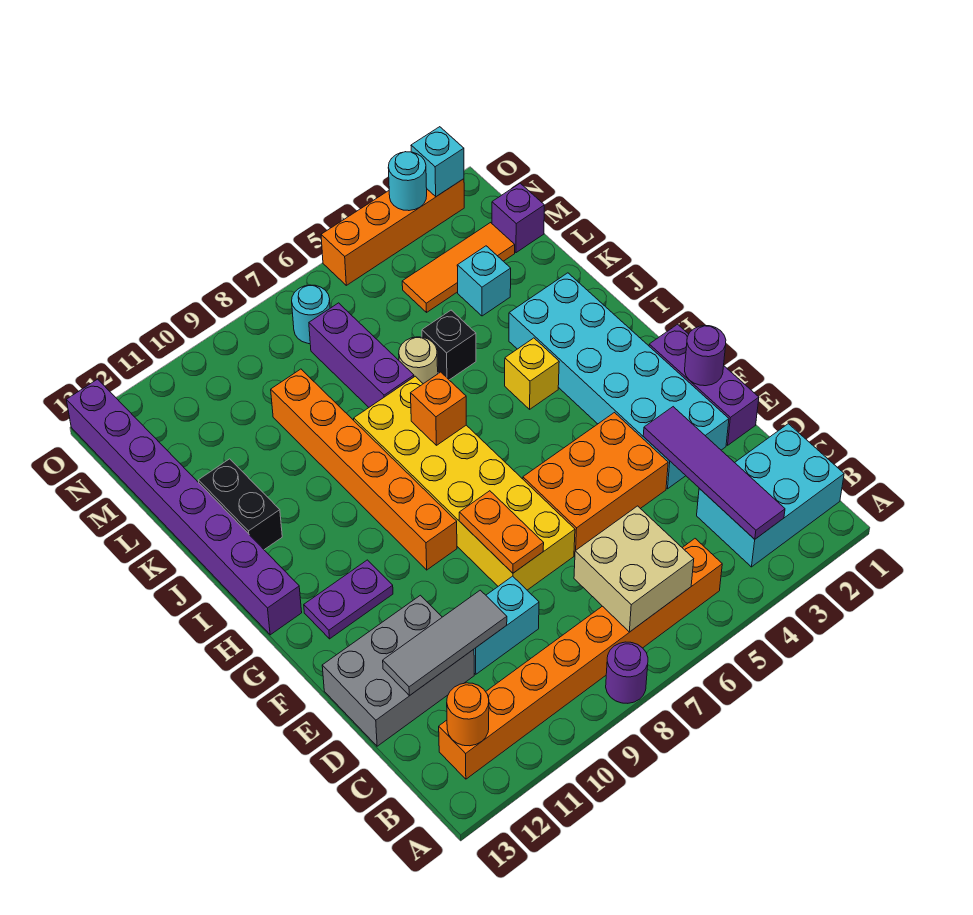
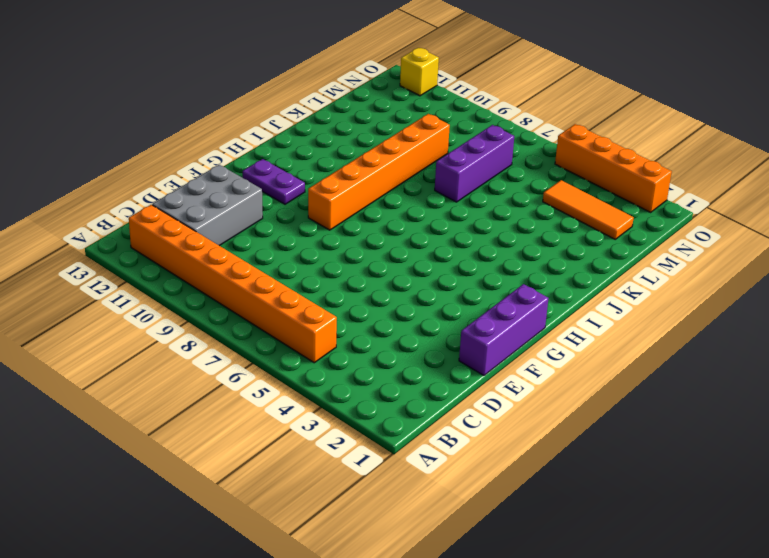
grey 2x3 brick [152,165,263,246] -> grey 2x3 brick turned to [322,595,474,746]
yellow 1x1 brick [400,48,439,96] -> yellow 1x1 brick moved to [505,338,559,409]
none -> purple 1x1 round brick [606,642,648,703]
none -> cyan 2x3 brick [697,424,844,567]
none -> cyan 1x2 brick [474,576,539,674]
none -> cyan 2x6 brick [509,273,729,489]

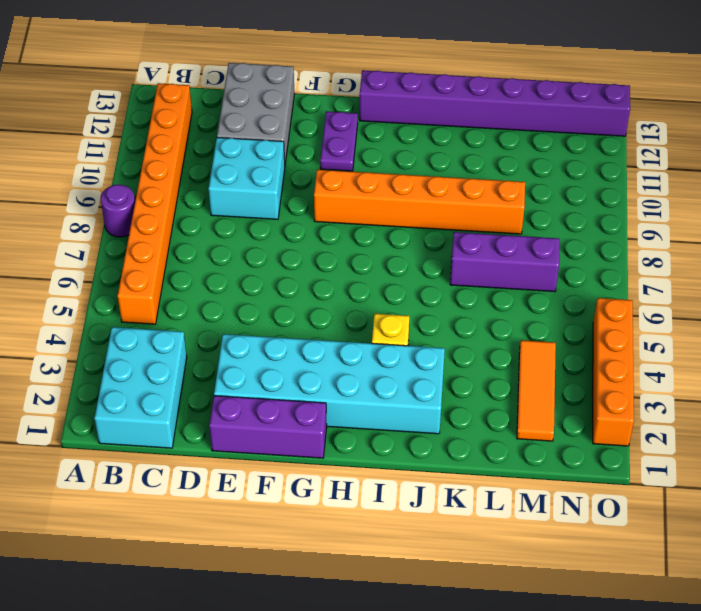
cyan 2x2 brick [209,138,285,219] -> cyan 1x2 brick [474,576,539,674]
none -> orange 2x3 brick [523,413,668,555]
none -> yellow 2x6 brick [354,376,575,590]
none -> black 1x2 brick [199,459,282,550]
none -> black 1x1 brick [422,310,476,380]

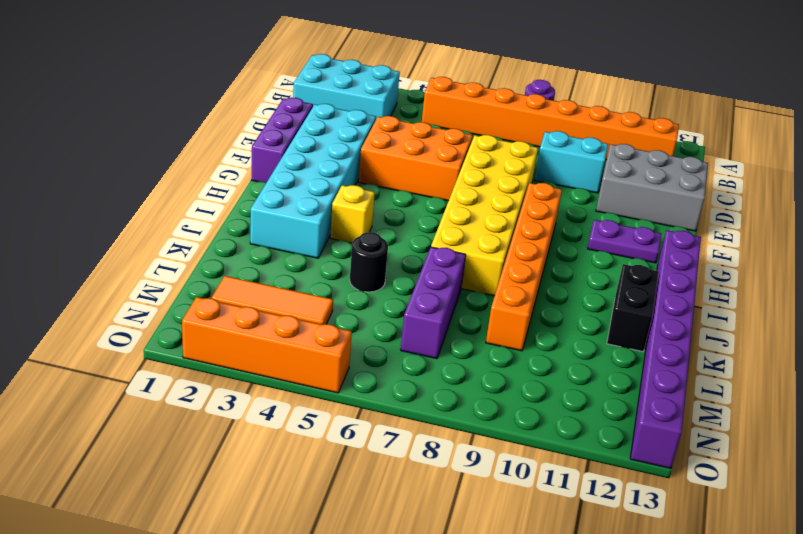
black 1x1 round brick [350,232,388,292] -> black 1x1 brick [422,310,476,380]
none -> tan 1x1 round brick [399,337,438,384]
none -> cyan 1x1 brick [457,246,511,316]
none -> purple 1x1 brick [492,183,544,253]
none -> cyan 1x1 round brick [292,285,330,344]

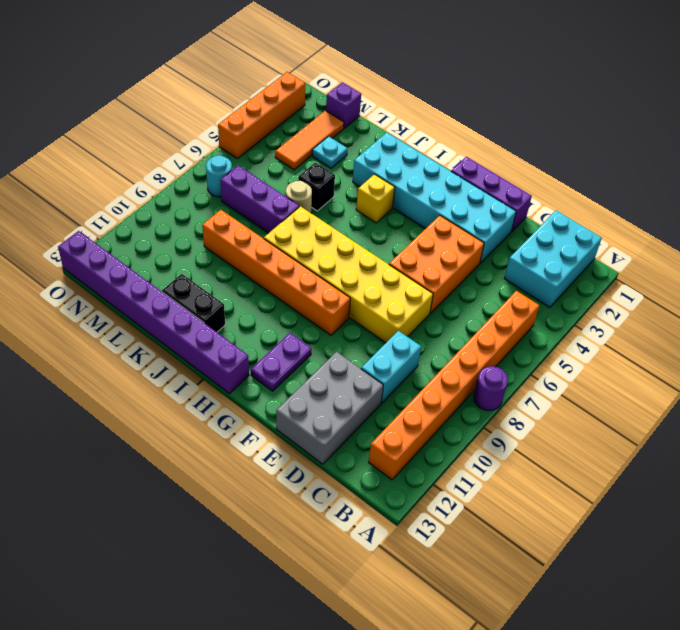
cyan 1x1 plate [312,136,348,168] -> cyan 1x1 brick [457,246,511,316]
none -> purple 1x4 tile [643,407,785,539]
none -> tan 2x2 brick [574,506,694,632]
none -> orange 1x1 round brick [447,683,489,746]
none -> grey 1x3 tile [383,590,507,696]

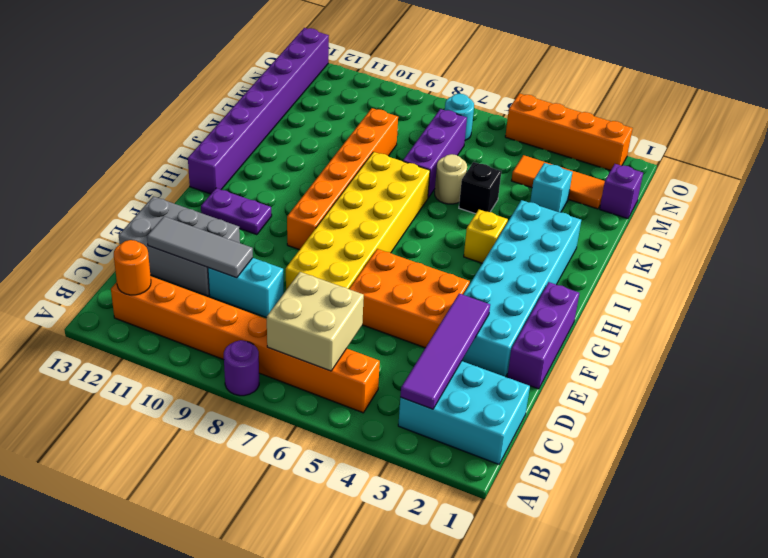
none -> black 1x2 brick [199,459,282,550]
none -> orange 1x2 plate [459,491,544,573]
none -> purple 1x1 round brick [685,326,726,386]
none -> orange 1x1 brick [411,372,466,445]

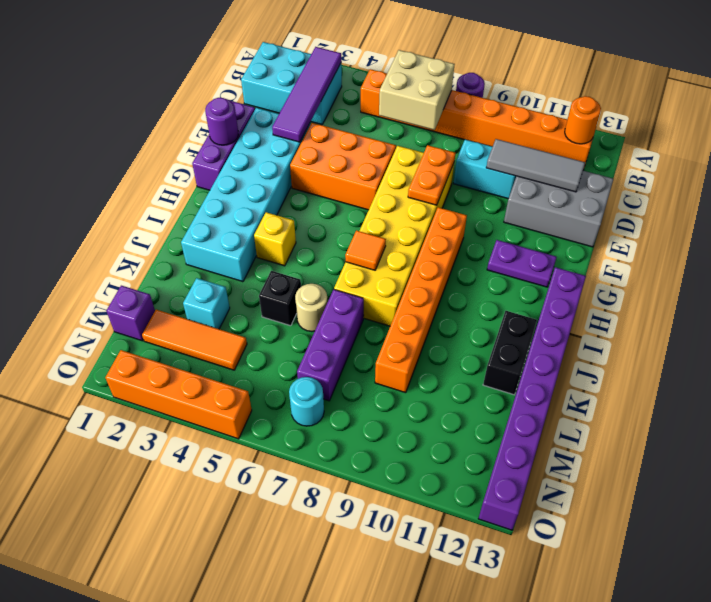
orange 1x1 tile [345,230,386,270] -> orange 1x1 brick [411,372,466,445]
none -> cyan 1x1 brick [411,127,464,197]
none -> cyan 1x1 round brick [388,152,427,211]

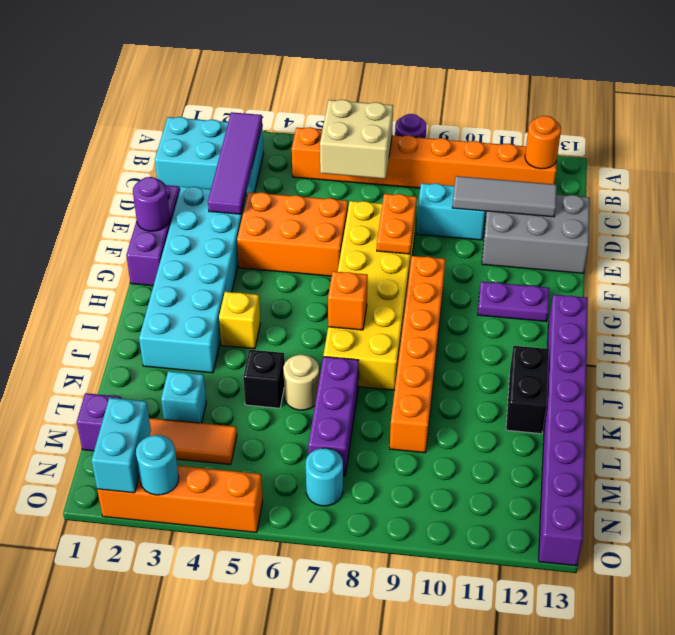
cyan 1x2 brick [91,398,151,493] -> cyan 1x1 brick [411,127,464,197]

